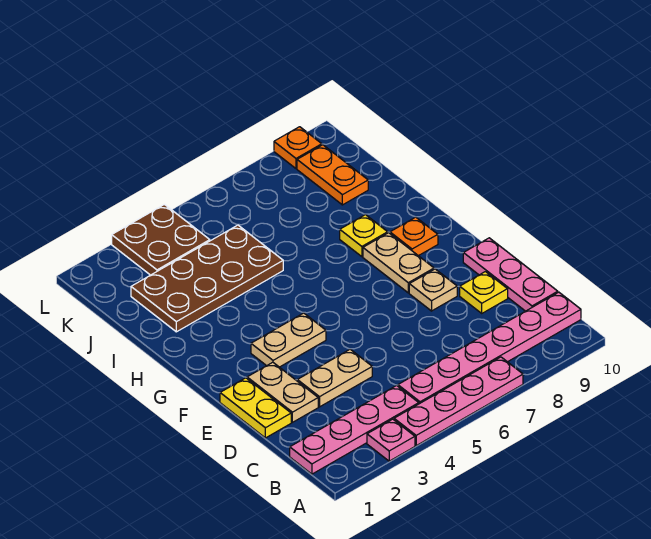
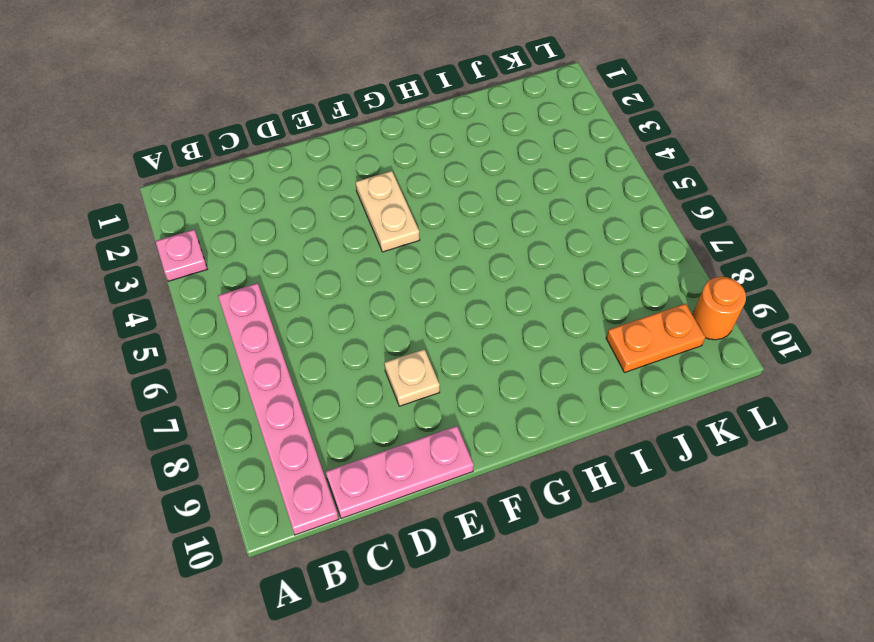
orange 1x1 round brick [693,277,746,340] -> orange 1x1 plate [274,127,322,169]
none -> pink 1x4 plate [394,357,523,445]
none -> pink 1x4 plate [290,386,419,474]
none -> yellow 1x2 plate [220,378,291,438]

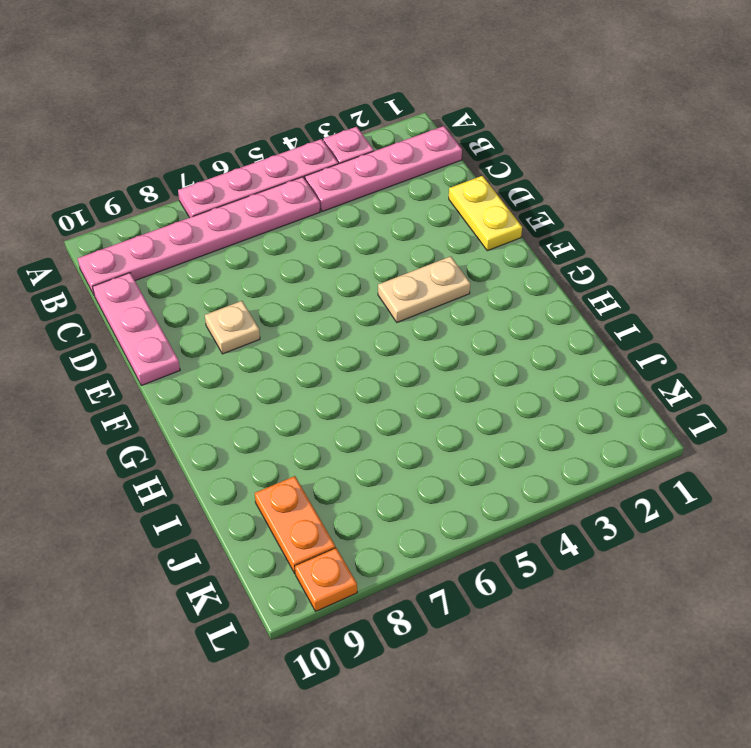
none -> tan 1x2 plate [247,362,318,422]
none -> tan 1x2 plate [297,349,372,407]
none -> yellow 1x1 plate [460,272,508,313]

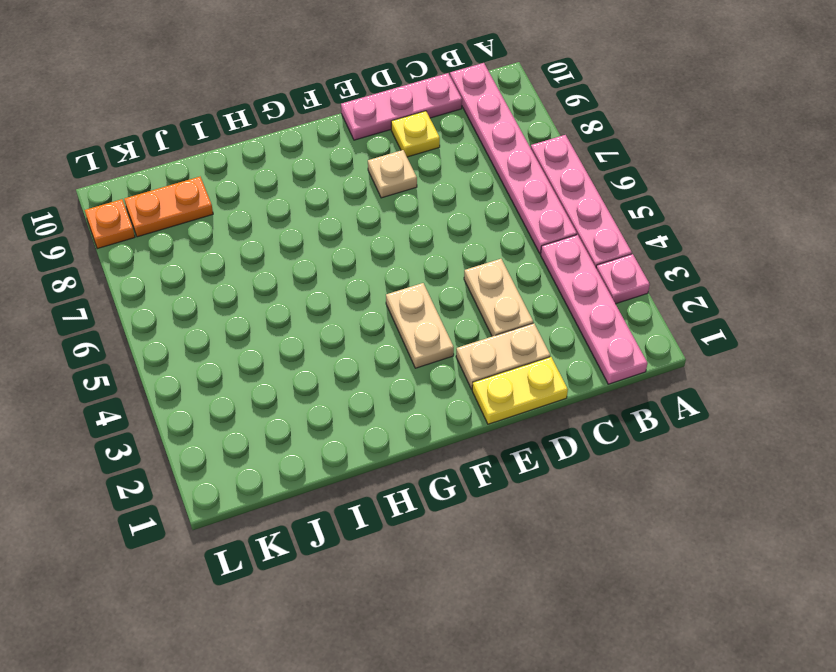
none -> tan 1x2 plate [363,233,434,293]
none -> orange 1x1 plate [390,217,438,256]
none -> yellow 1x1 plate [340,215,388,257]

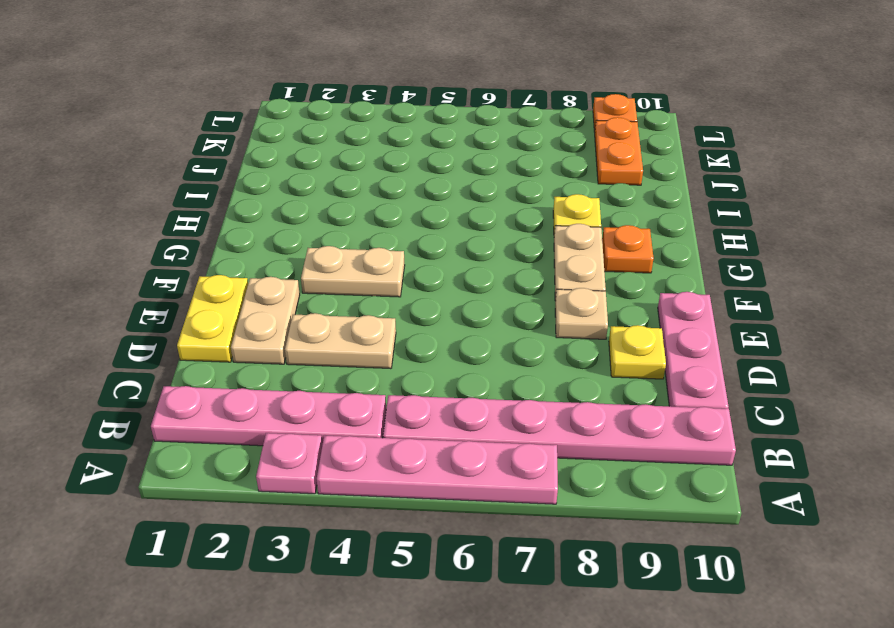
none -> brown 2x4 plate [131,225,283,332]
none -> brown 2x2 plate [112,204,210,275]

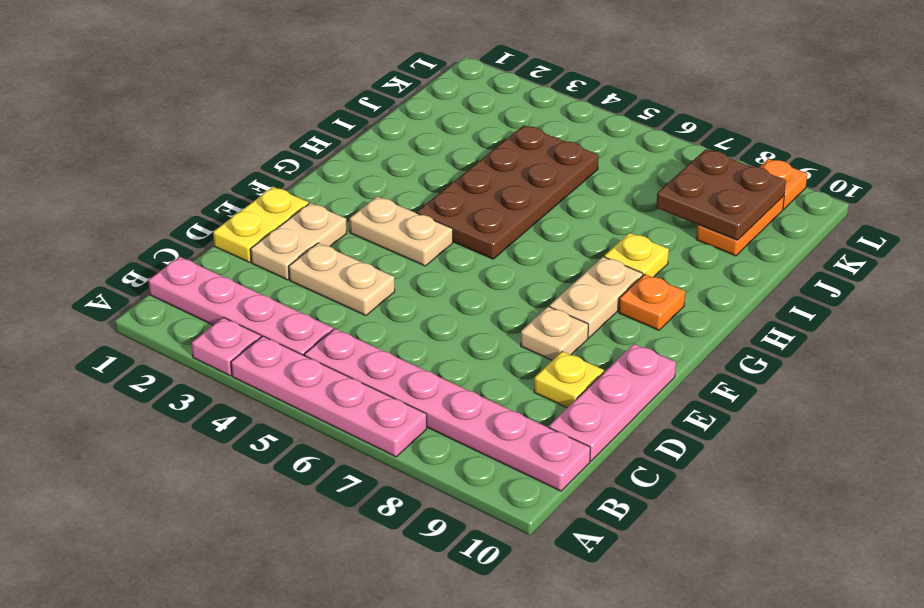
brown 2x4 plate [417,125,599,259] -> brown 2x4 plate turned to [131,225,283,332]
brown 2x2 plate [656,149,786,240] -> brown 2x2 plate moved to [112,204,210,275]

